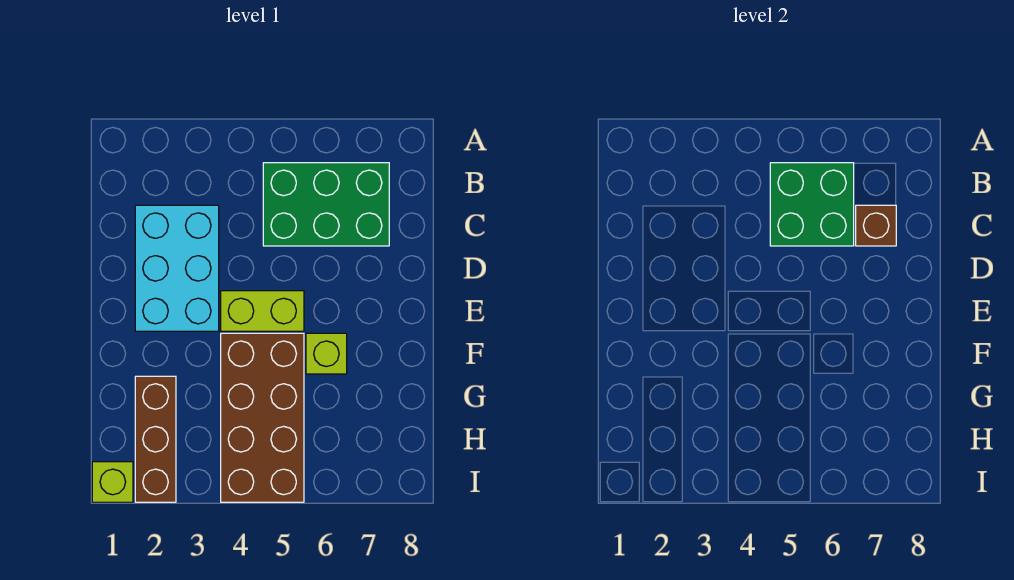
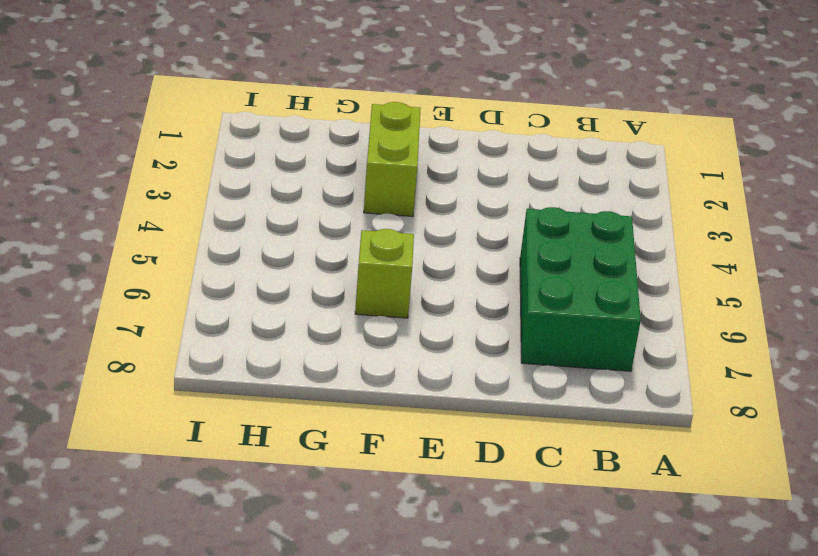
lime 1x2 brick [364,102,421,217] -> lime 1x2 brick moved to [221,291,304,331]
none -> cyan 2x3 brick [135,205,219,331]
none -> brown 2x4 brick [221,333,304,502]

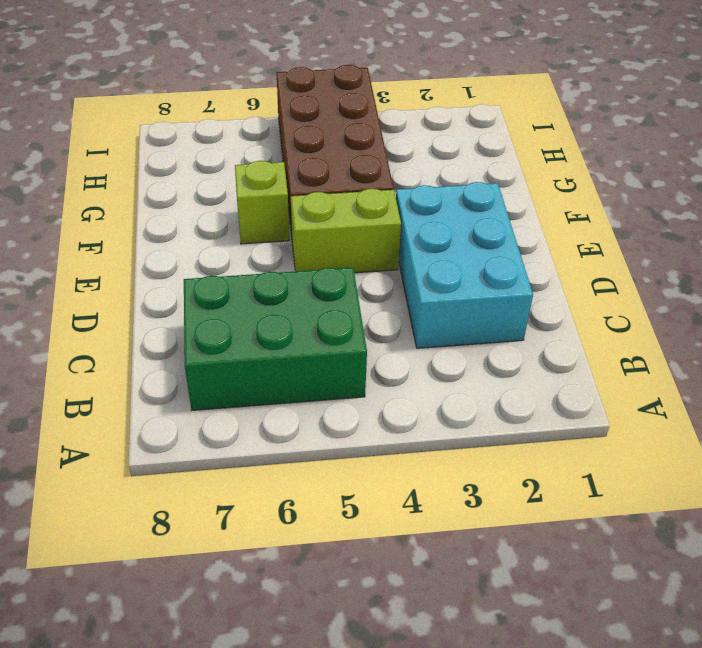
none -> brown 1x3 brick [135,376,176,502]
none -> lime 1x1 brick [92,462,133,502]

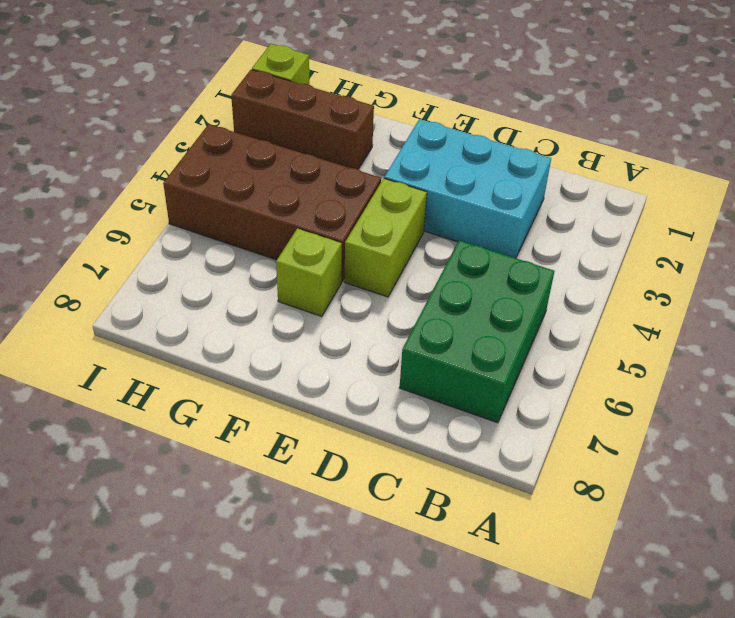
none -> green 2x2 brick [770,163,854,246]
none -> brown 1x1 brick [856,205,896,246]

